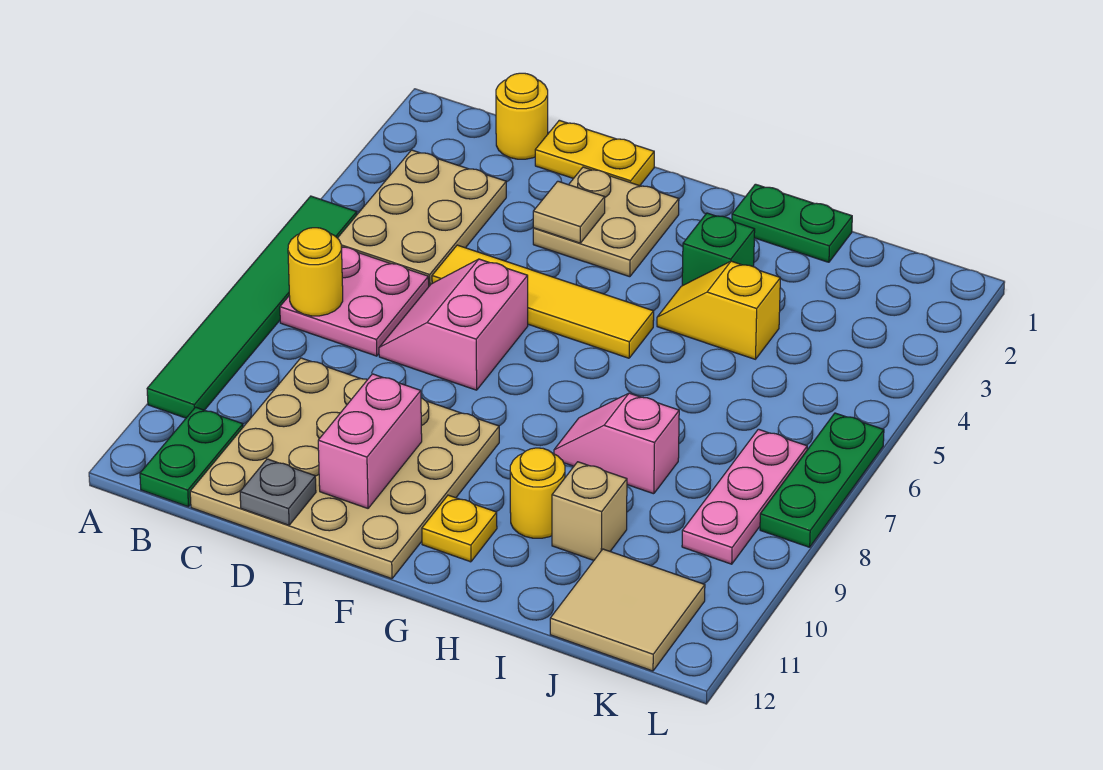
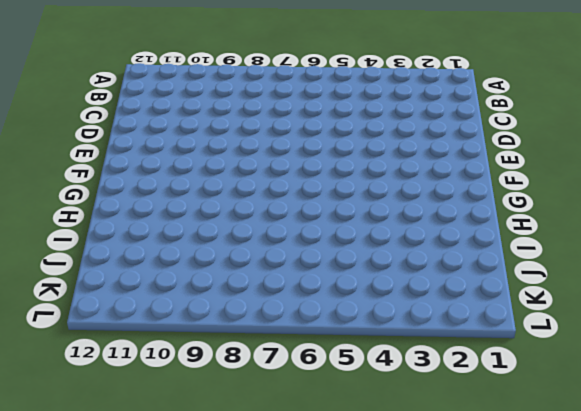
none -> green 1x6 tile [147,196,357,418]
none -> tan 2x3 plate [338,150,506,286]
none -> pink 2x2 plate [280,247,429,356]

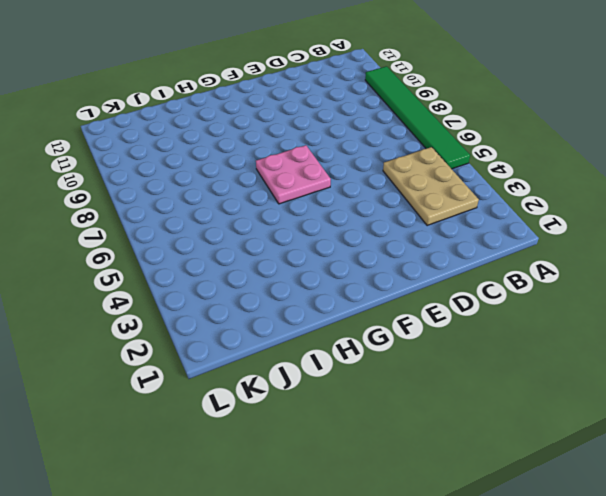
pink 2x2 plate [256,145,331,204] -> pink 2x2 plate moved to [280,247,429,356]
none -> green 1x2 plate [140,407,243,507]
none -> yellow 1x1 round brick [496,73,548,159]
none -> tan 4x4 plate [190,358,499,579]

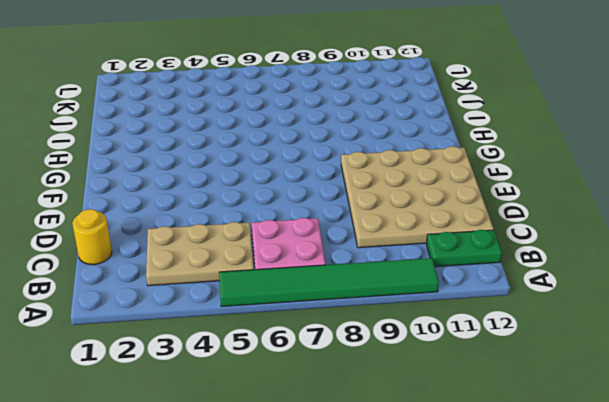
none -> yellow 1x2 plate [535,120,654,186]
none -> yellow 1x4 tile [432,245,654,358]
none -> pink 2x2 slope [379,259,528,390]

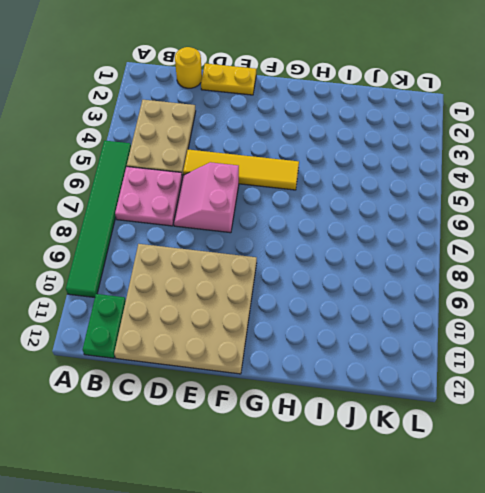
none -> tan 2x2 plate [533,167,679,277]
none -> yellow 1x1 plate [422,495,497,562]
none -> green 1x2 plate [732,184,852,262]

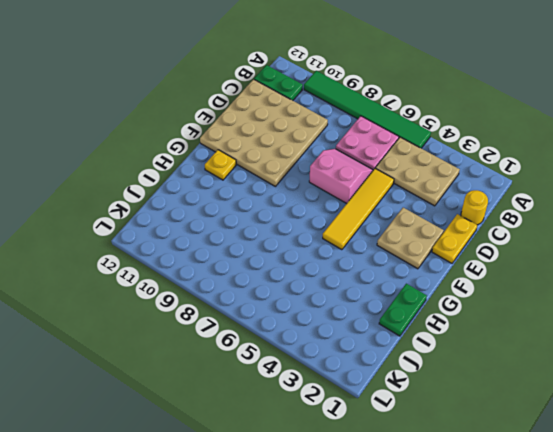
none -> green 1x1 brick [682,213,755,286]
none -> yellow 1x2 slope [657,261,780,359]
none -> pink 1x2 slope [554,393,679,494]

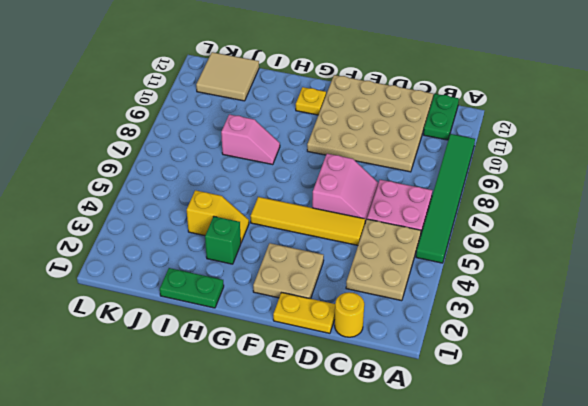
none -> yellow 1x1 round brick [510,448,565,538]
none -> tan 1x1 brick [552,462,627,560]
none -> pink 1x3 plate [682,429,807,564]

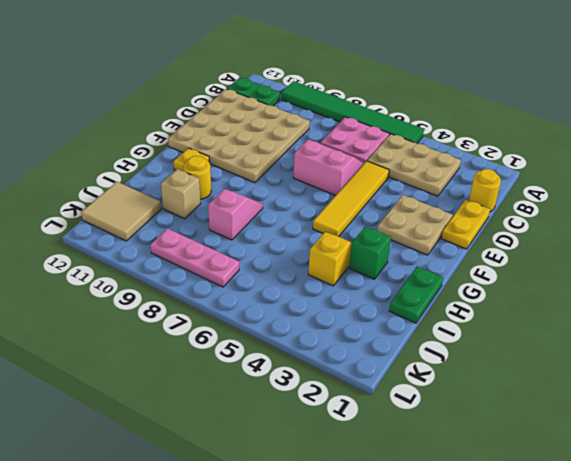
none -> green 1x3 plate [760,413,884,547]
none -> yellow 1x1 round brick [288,228,343,316]
none -> grey 1x1 plate [240,459,316,525]

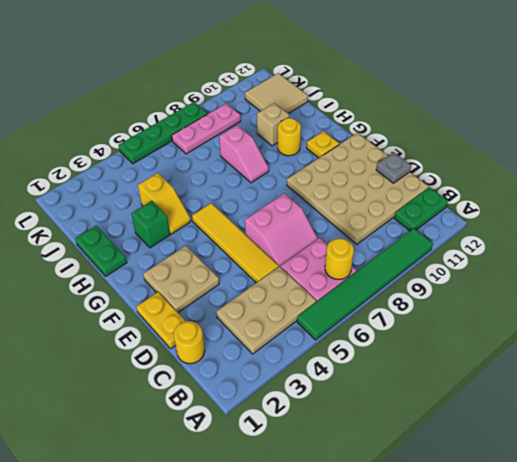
green 1x4 plate [118,102,208,164] -> green 1x3 plate [760,413,884,547]
none -> tan 1x1 tile [533,181,605,243]
none -> pink 1x2 brick [318,374,422,508]

